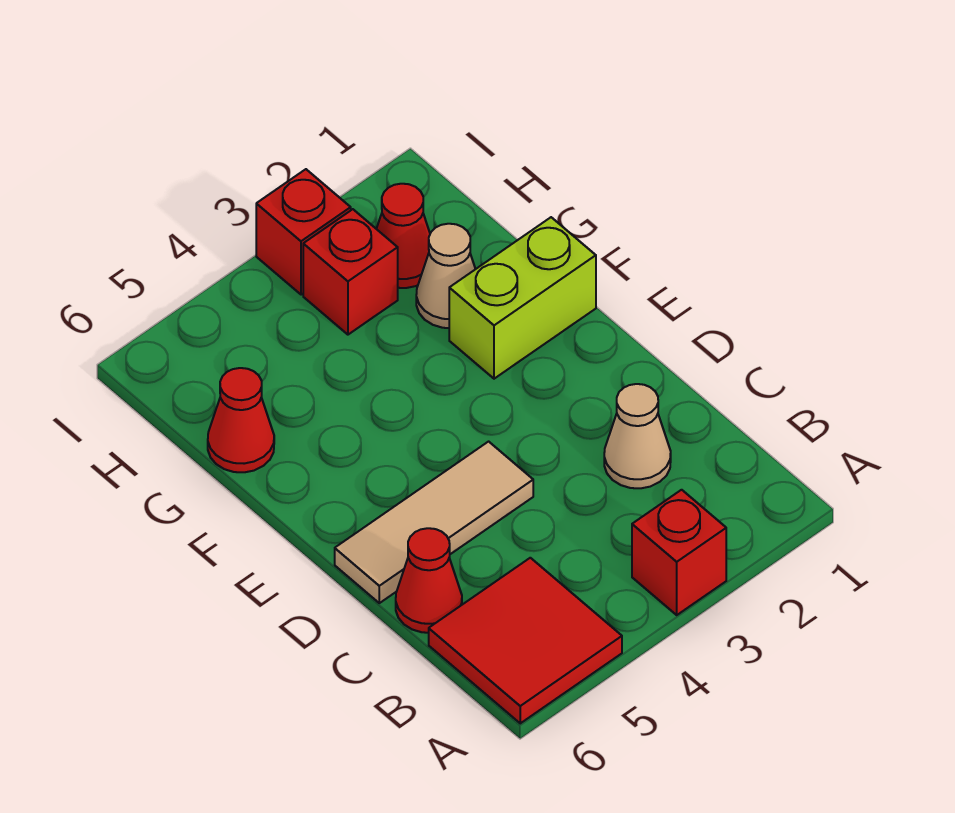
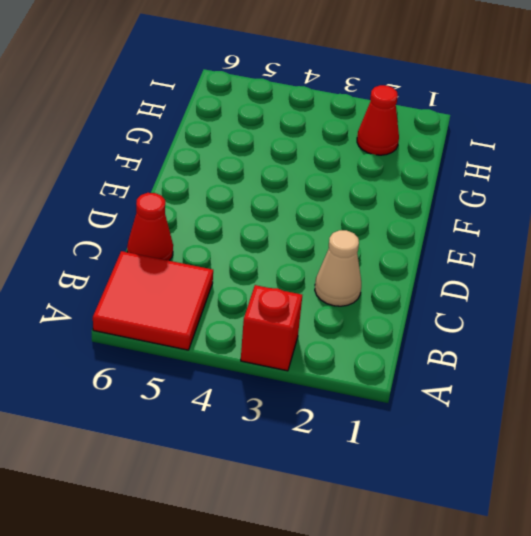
none -> tan 1x3 tile [335,442,533,603]
none -> lime 1x2 brick [449,217,596,379]

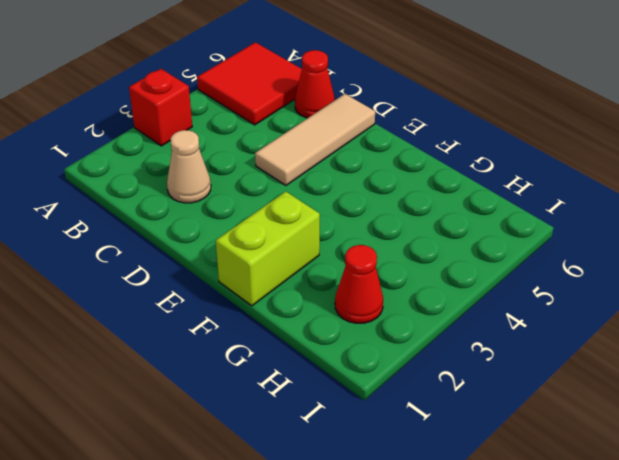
none -> tan 1x1 cone [416,224,475,328]
none -> red 1x1 cone [208,368,274,472]

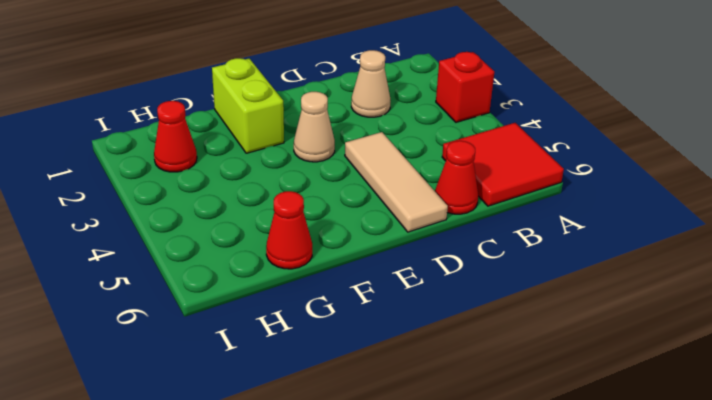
tan 1x1 cone [294,92,335,162] -> tan 1x1 cone moved to [416,224,475,328]
none -> red 1x1 brick [303,209,398,335]
none -> red 1x1 brick [256,169,351,295]

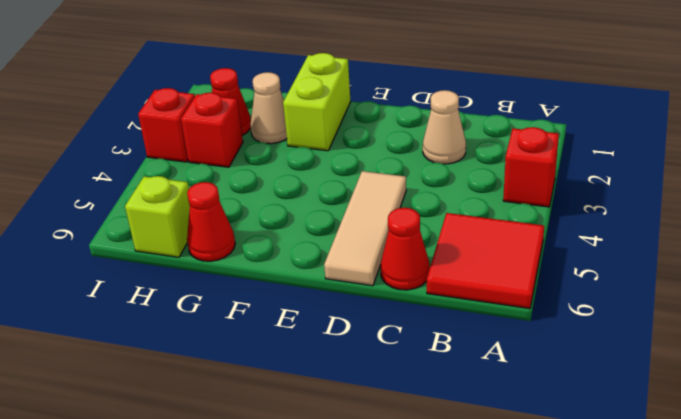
lime 1x1 brick [125,176,190,257] -> none

